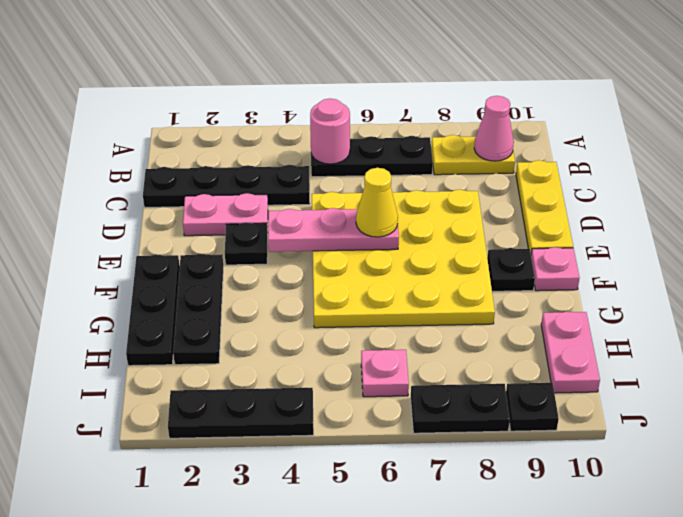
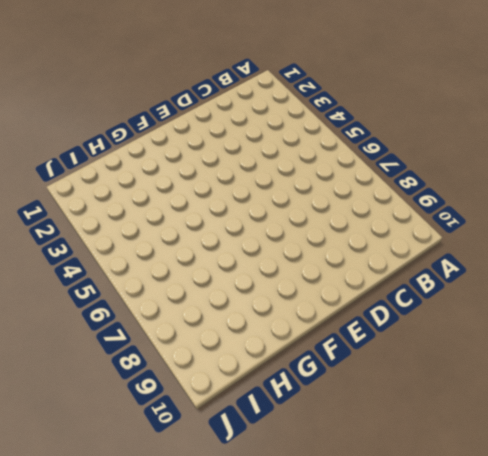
none -> black 1x3 plate [311,136,433,177]
none -> yellow 1x2 plate [431,135,515,175]
none -> black 1x4 plate [143,165,310,207]

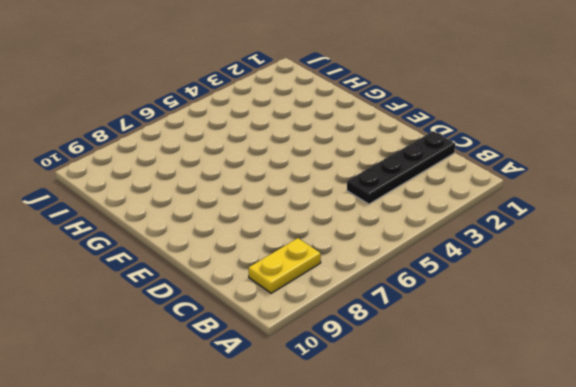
none -> black 1x3 plate [311,136,433,177]
none -> yellow 1x3 plate [516,160,573,253]
none -> pink 1x2 plate [183,193,268,236]

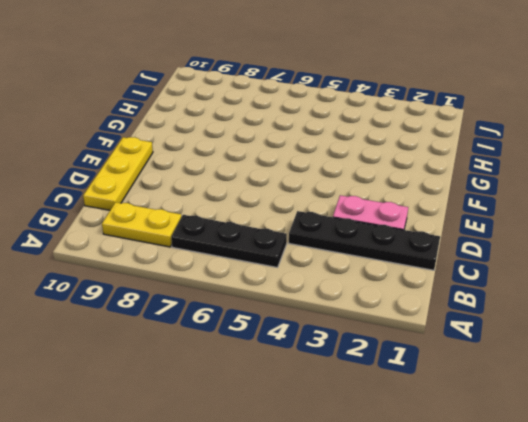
none -> yellow 4x4 plate [312,190,495,328]
none -> black 1x1 plate [225,222,268,265]
none -> black 1x3 plate [126,254,180,366]

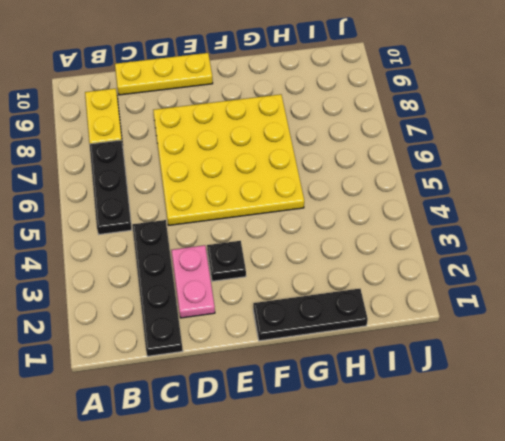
none -> black 1x3 plate [173,254,223,365]
none -> black 1x1 plate [487,248,535,291]
none -> pink 1x1 plate [531,247,579,291]

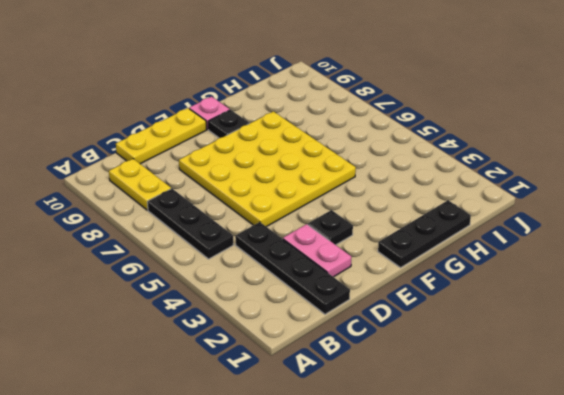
none -> black 1x3 plate [173,254,223,365]
none -> pink 1x2 plate [541,312,600,393]
none -> pink 1x1 plate [361,350,409,397]

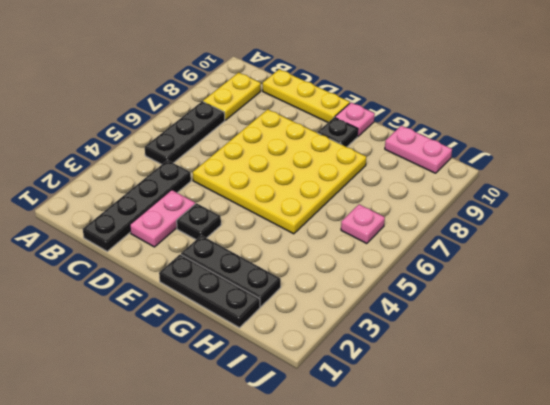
none -> black 1x3 plate [168,388,314,438]
none -> black 1x2 plate [411,384,510,433]
none -> black 1x1 plate [506,383,559,431]

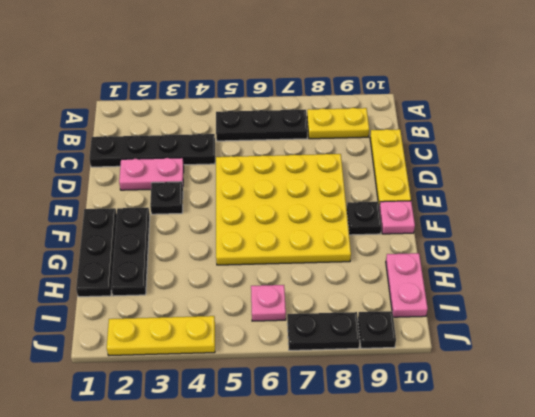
yellow 1x3 plate [107,316,215,356] -> black 1x3 plate [168,388,314,438]
none -> pink 1x1 round brick [310,99,350,164]
none -> pink 1x1 cone [474,96,514,161]
none -> pink 1x3 plate [268,208,399,252]

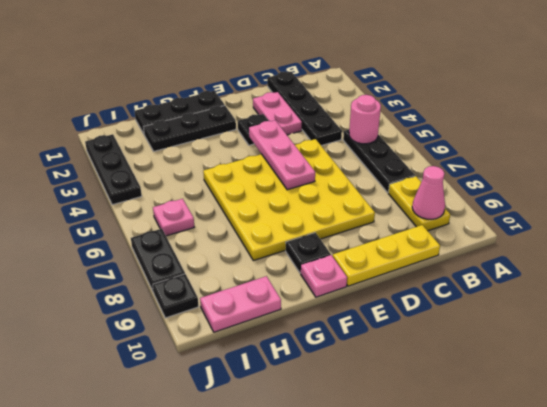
none -> yellow 1x1 cone [356,168,398,237]

